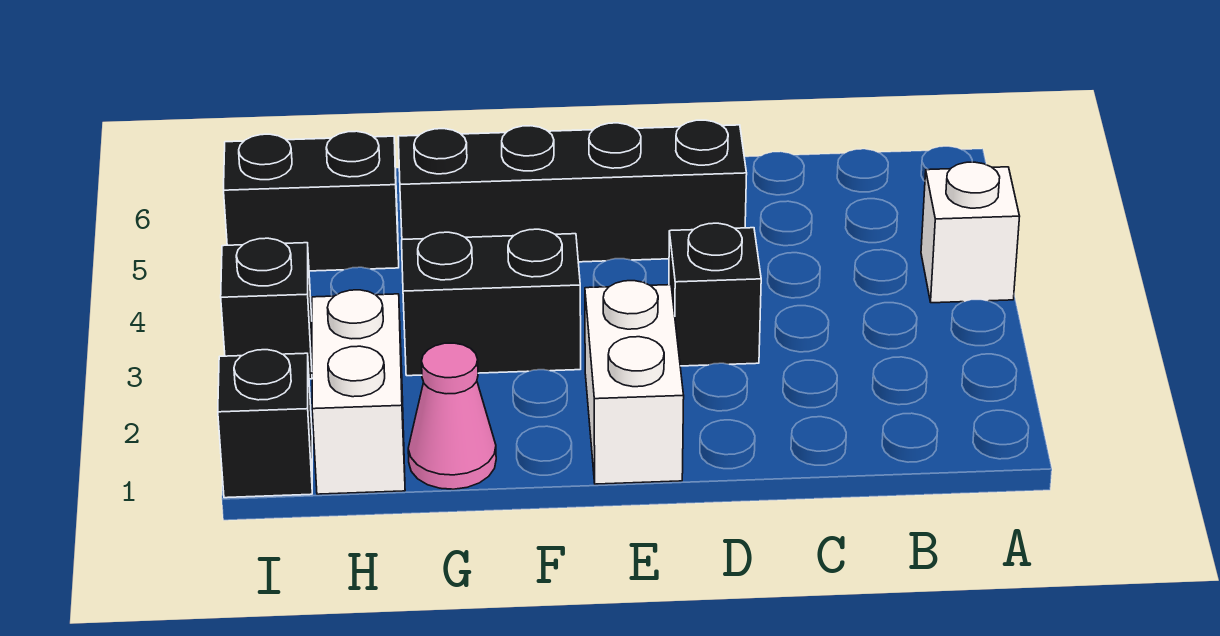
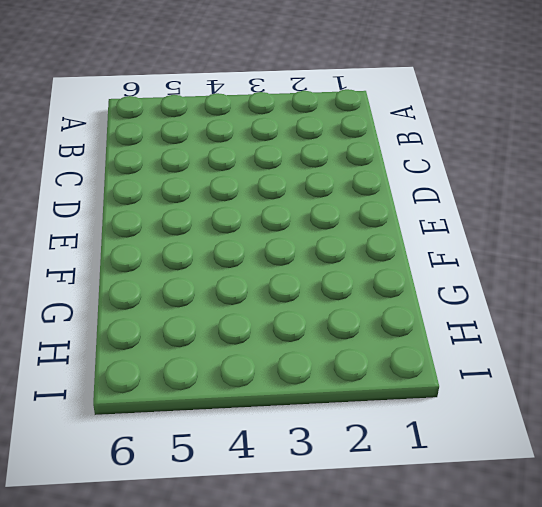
none -> white 1x1 brick [921,162,1020,303]
none -> black 1x1 brick [669,223,761,366]

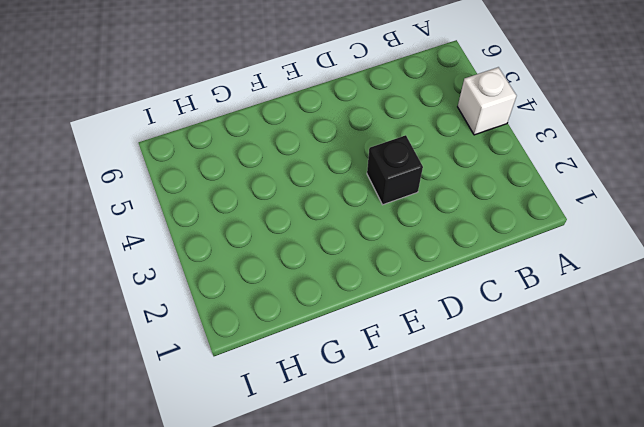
none -> black 1x4 brick [398,120,747,262]
none -> white 1x2 brick [585,281,684,484]

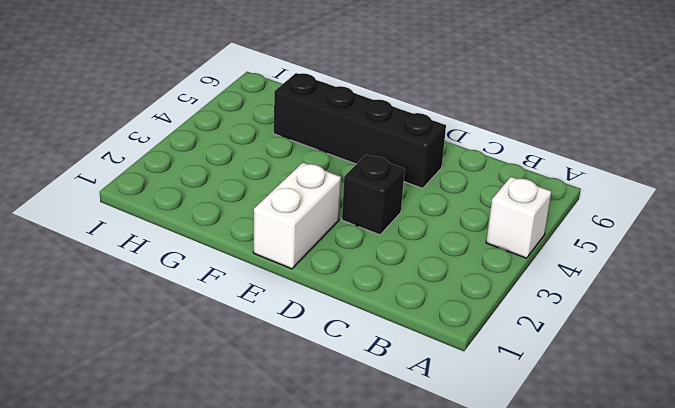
none -> black 1x2 brick [402,229,581,376]
none -> pink 1x1 cone [408,343,496,489]

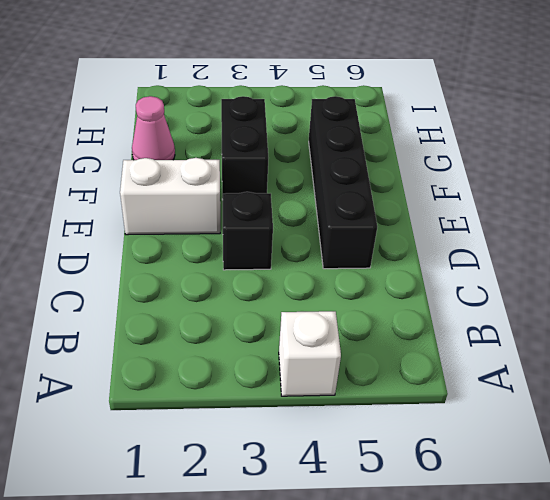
none -> white 1x2 brick [312,290,405,494]
none -> black 1x2 brick [224,131,399,271]

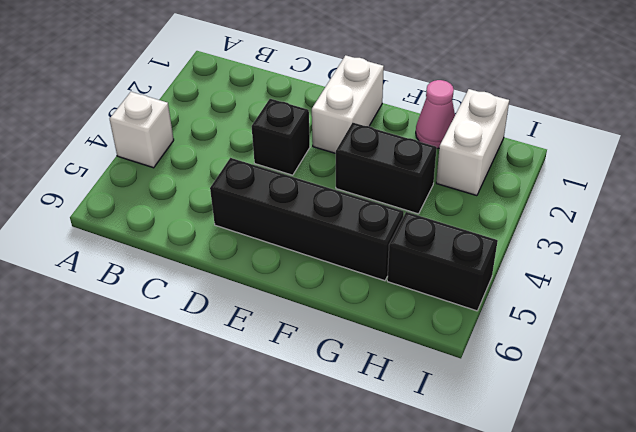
none -> black 1x1 brick [218,350,312,498]
none -> black 1x1 brick [221,238,312,379]

